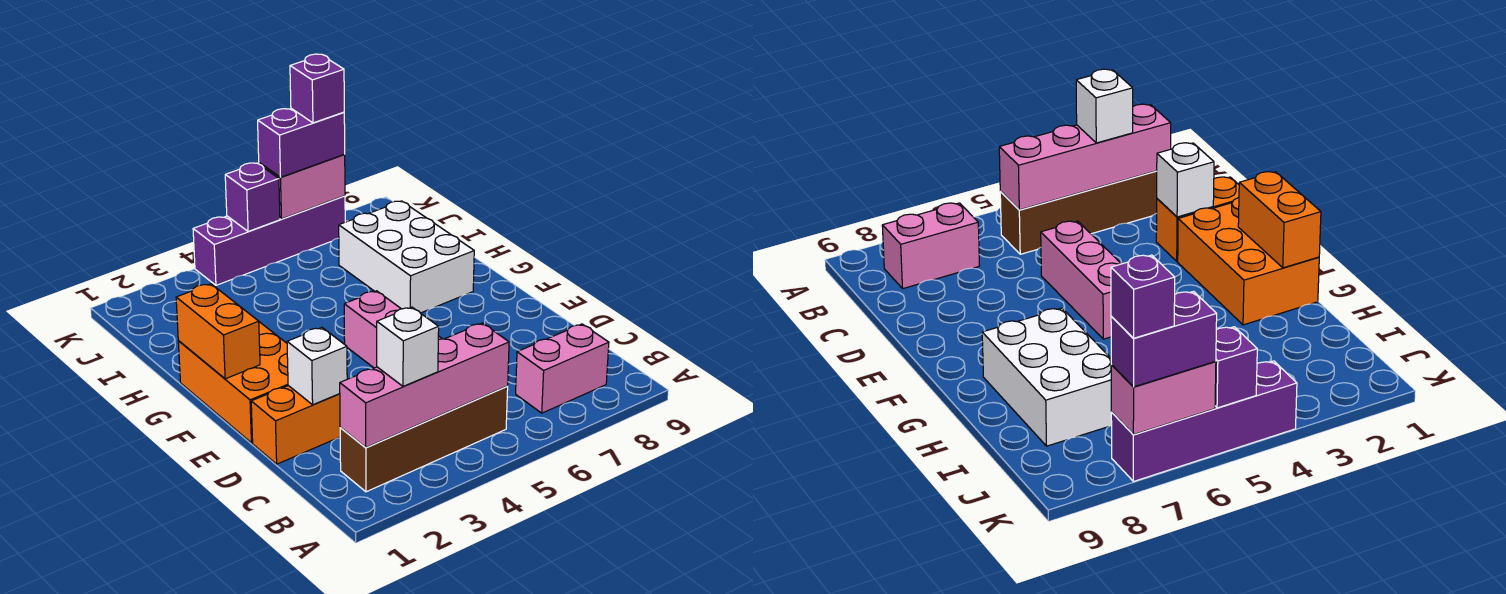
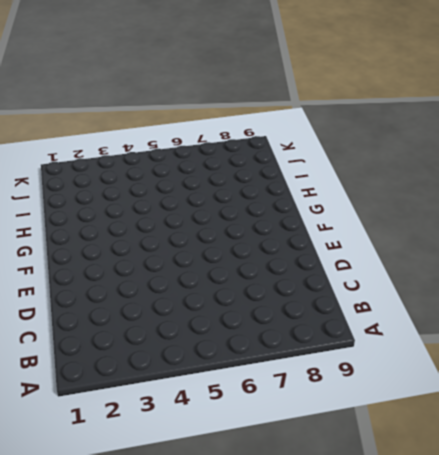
none -> brown 1x4 brick [340,386,508,492]
none -> pink 1x2 brick [516,324,609,413]
none -> orange 1x2 brick [251,386,340,464]

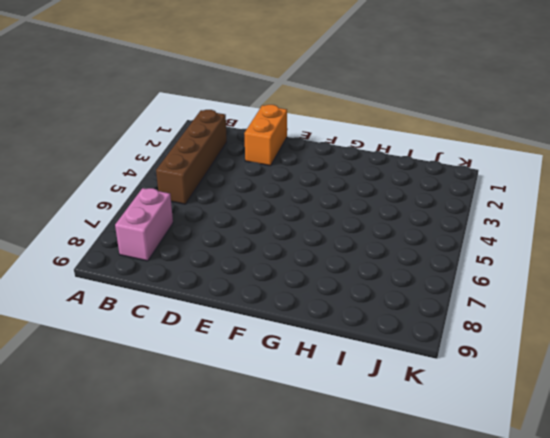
none -> pink 1x3 brick [344,291,442,368]
none -> orange 2x3 brick [178,322,288,443]
none -> white 2x3 brick [339,201,474,313]

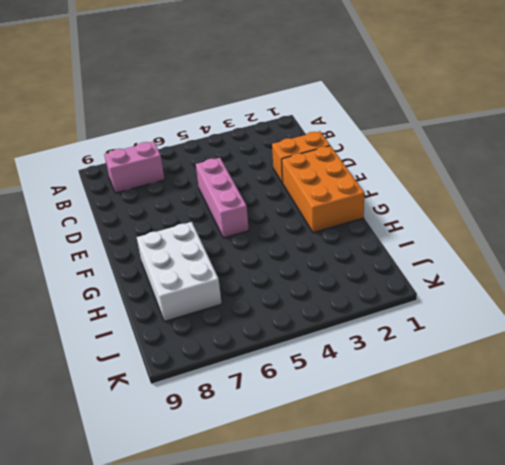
none -> brown 1x4 brick [340,386,508,492]
none -> purple 1x4 brick [193,196,345,285]
none -> pink 1x4 brick [340,323,509,447]

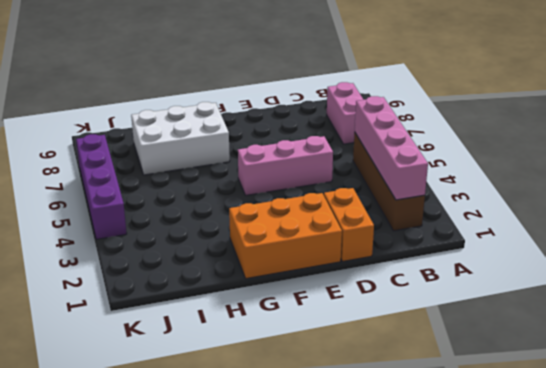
none -> white 1x1 brick [287,327,347,405]
none -> orange 1x2 brick [176,284,260,379]
none -> purple 1x1 brick [225,163,280,232]

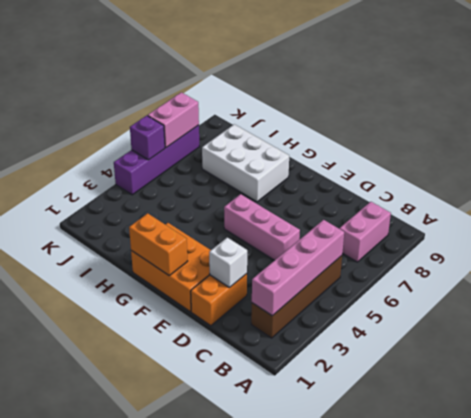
none -> white 1x1 brick [377,307,439,386]
none -> purple 1x2 brick [258,109,345,177]
none -> purple 1x1 brick [290,54,344,123]

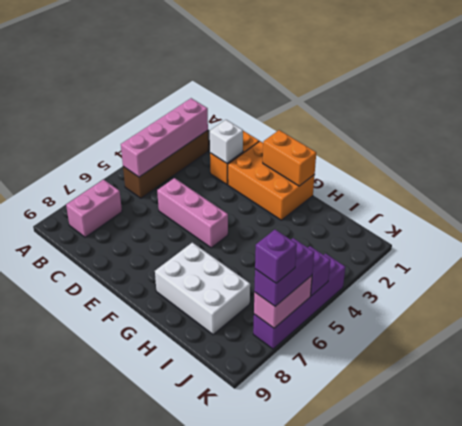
none -> white 1x1 brick [377,307,439,386]

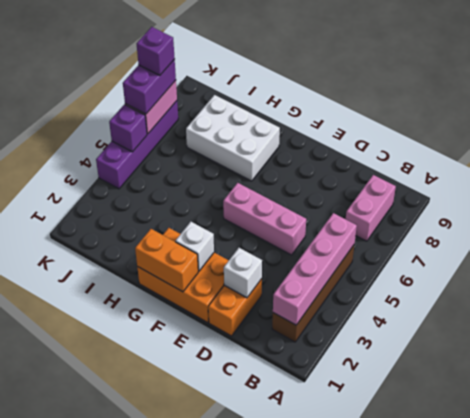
white 1x1 brick [175,222,214,271] -> white 1x1 brick moved to [377,307,439,386]

